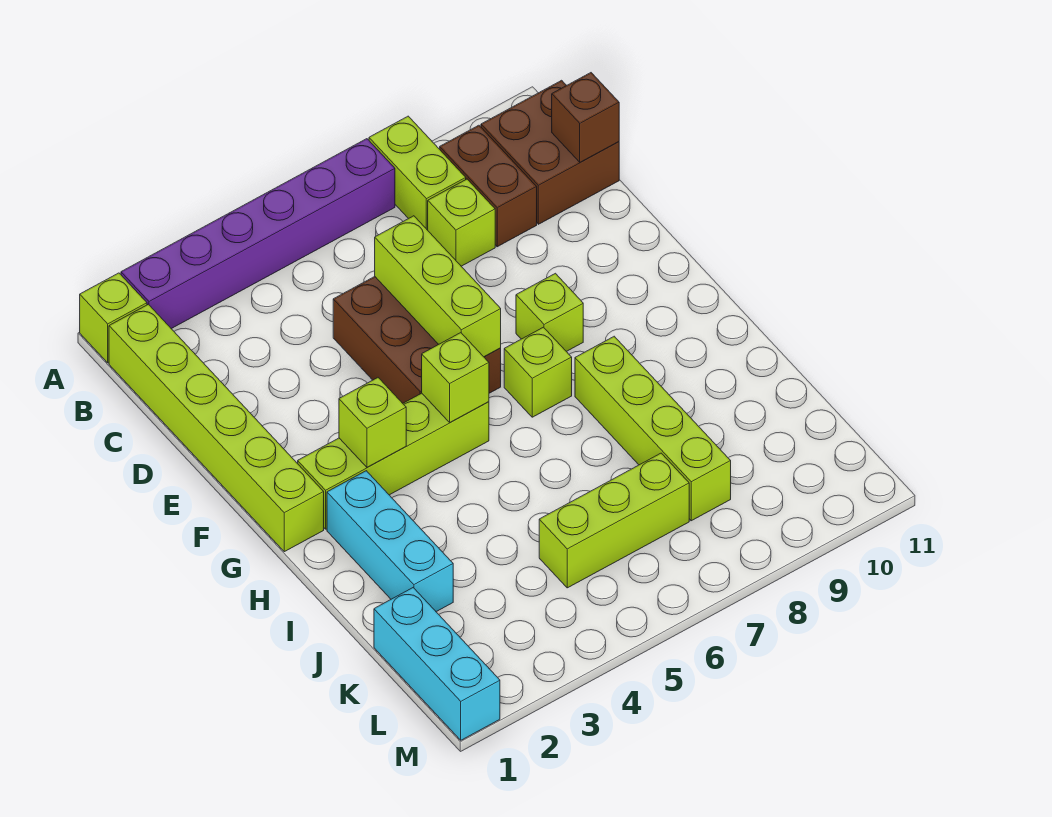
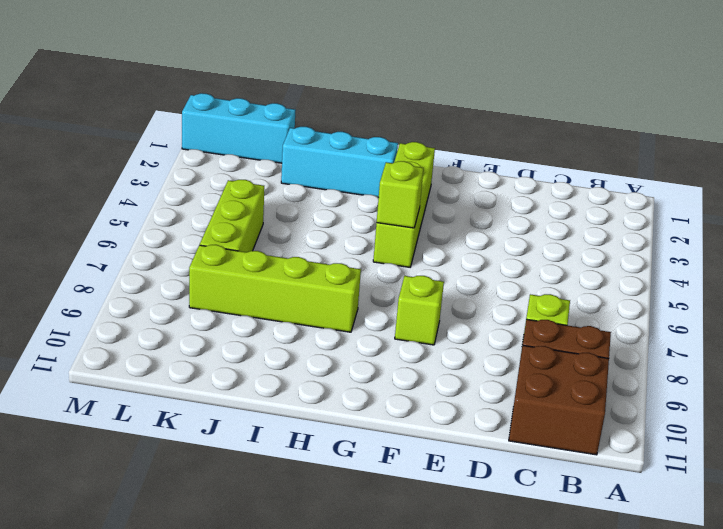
none -> lime 1x1 brick [80,273,147,363]
none -> purple 1x6 brick [121,139,395,329]
none -> lime 1x2 brick [369,116,466,230]

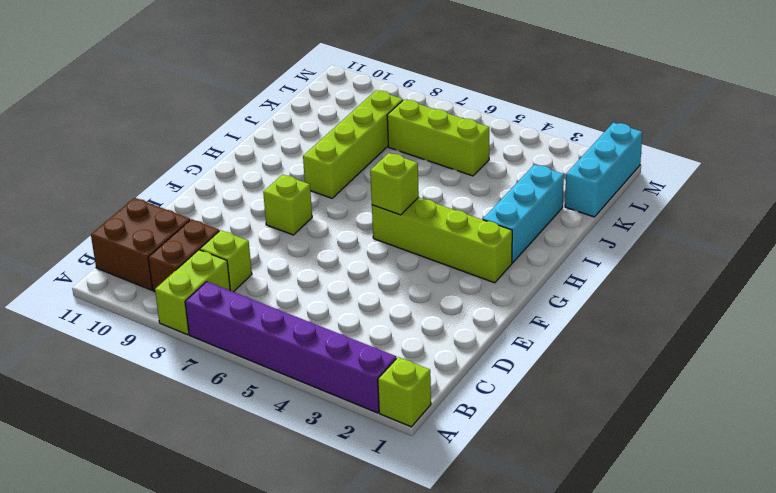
none -> lime 1x6 brick [109,304,324,552]
none -> brown 2x3 brick [333,277,501,403]
none -> lime 1x1 brick [504,327,572,417]

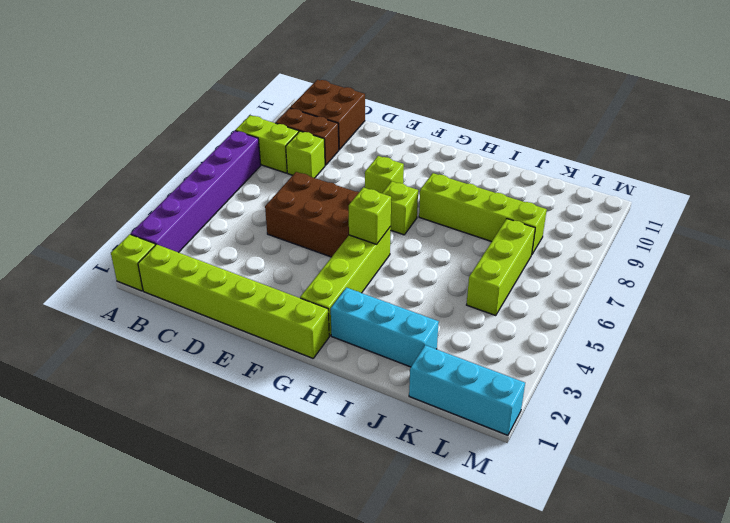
none -> brown 1x1 brick [552,73,619,162]
none -> lime 1x3 brick [375,216,501,357]
none -> lime 1x1 brick [339,378,406,467]

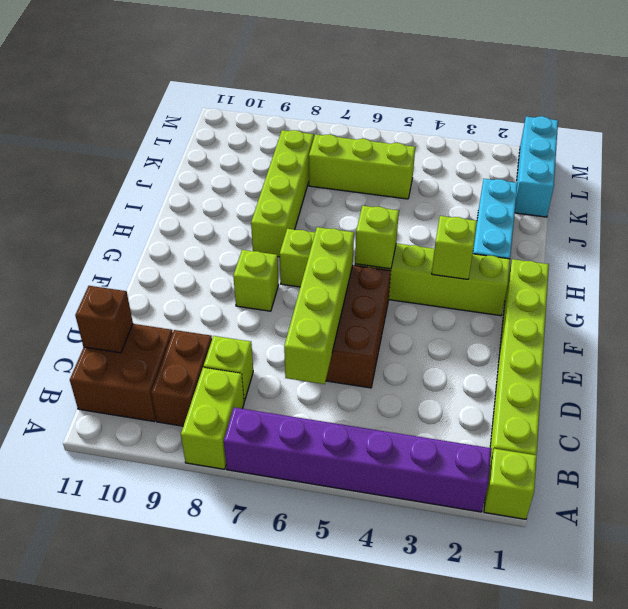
lime 1x4 brick [284,227,354,384] -> lime 1x3 brick [375,216,501,357]

